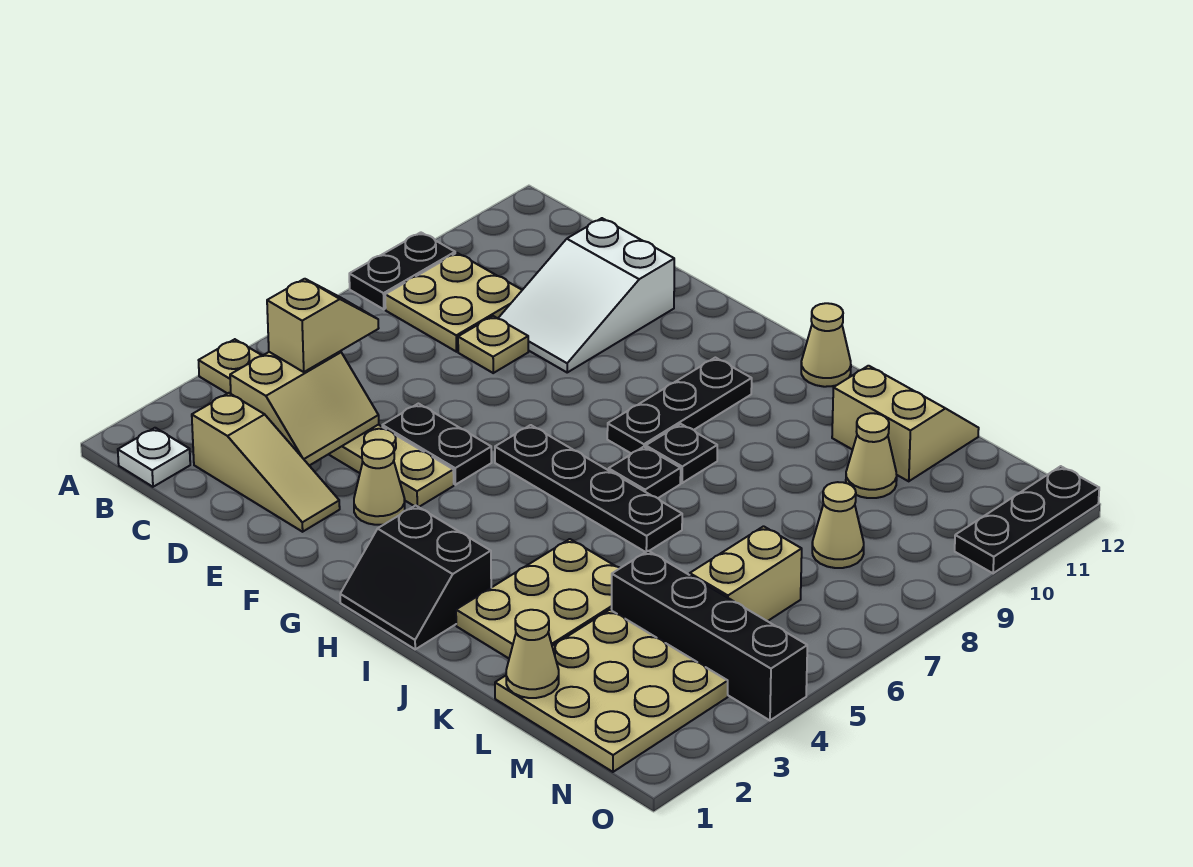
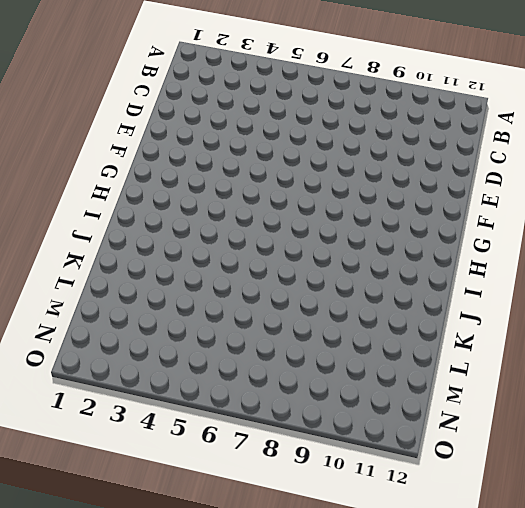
none -> tan 1x6 plate [199,339,454,507]
none -> black 1x2 plate [349,232,455,309]
none -> white 1x1 plate [118,428,190,487]

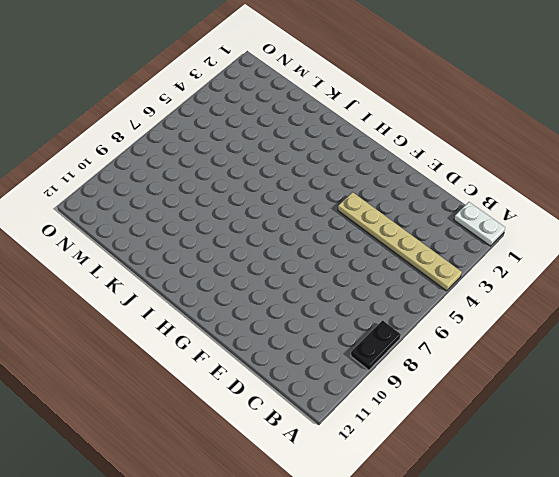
white 1x2 plate [454,202,505,246] -> white 1x1 plate [118,428,190,487]
none -> tan 2x2 plate [385,253,522,352]
none -> tan 1x3 slope [192,393,340,532]
none -> tan 1x1 plate [458,316,528,373]

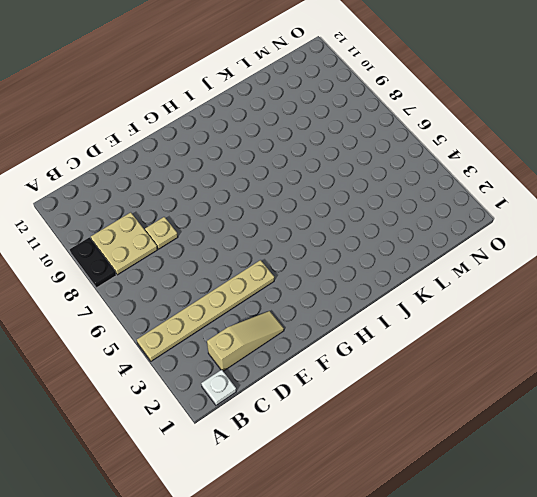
none -> white 2x3 slope [498,218,674,372]
none -> black 1x2 plate [382,404,492,485]
none -> tan 1x1 cone [354,440,405,525]

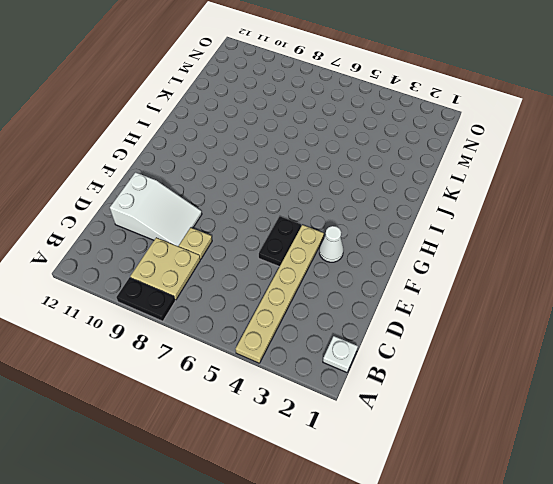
white 1x1 cone [319,226,344,262] -> tan 1x1 cone [354,440,405,525]
none -> tan 1x3 slope [192,393,340,532]
none -> black 1x4 plate [495,425,682,552]
none -> black 2x2 slope [340,505,491,649]

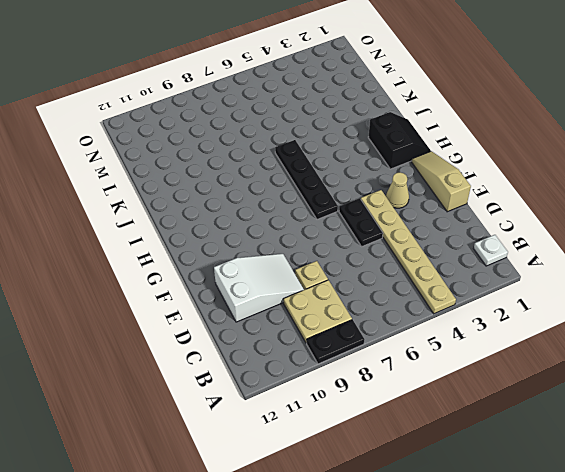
tan 1x3 slope [412,151,471,212] -> tan 1x3 slope moved to [192,393,340,532]
none -> black 1x3 plate [607,358,752,454]
none -> black 1x1 plate [609,447,681,498]
none -> black 1x1 plate [646,424,717,483]

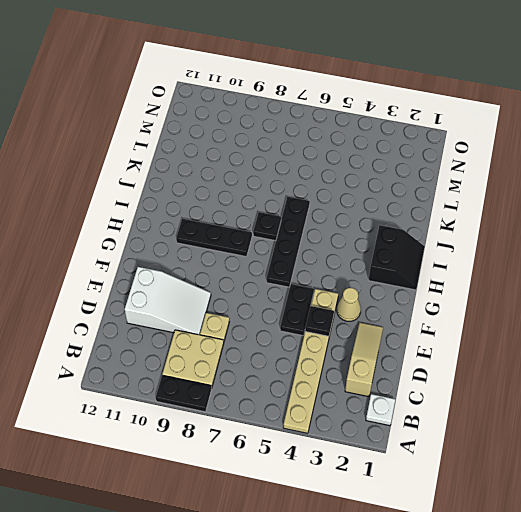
black 1x1 plate [305,306,334,336] -> black 1x1 plate moved to [646,424,717,483]
none -> tan 1x1 cone [801,303,851,387]
none -> tan 2x3 plate [456,539,620,658]
none -> tan 2x2 slope [832,366,979,481]

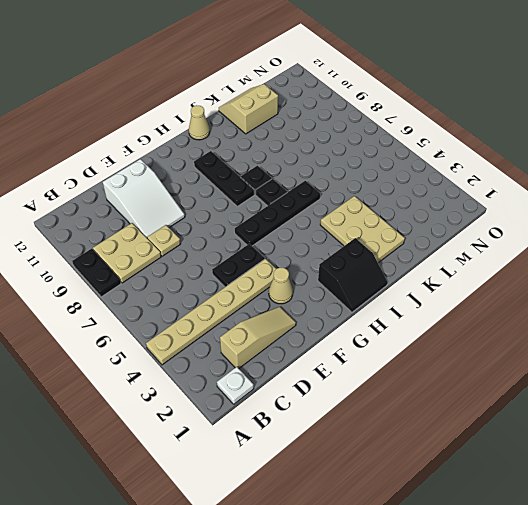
none -> tan 3x3 plate [495,610,728,772]
none -> black 1x4 brick [612,551,807,720]
none -> tan 1x1 cone [846,413,897,498]

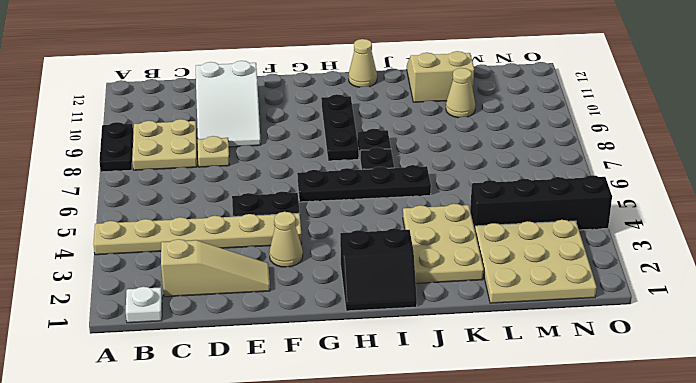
none -> tan 1x2 brick [690,526,802,621]
none -> tan 1x1 cone [812,482,864,568]
none -> black 1x3 plate [955,466,1099,573]

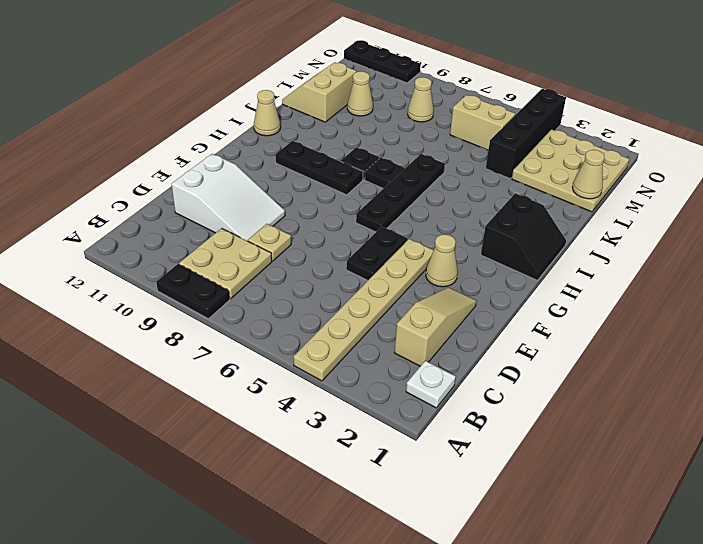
none -> tan 2x3 plate [456,539,620,658]
none -> tan 2x2 slope [230,352,379,465]
none -> tan 1x2 slope [267,279,379,372]

